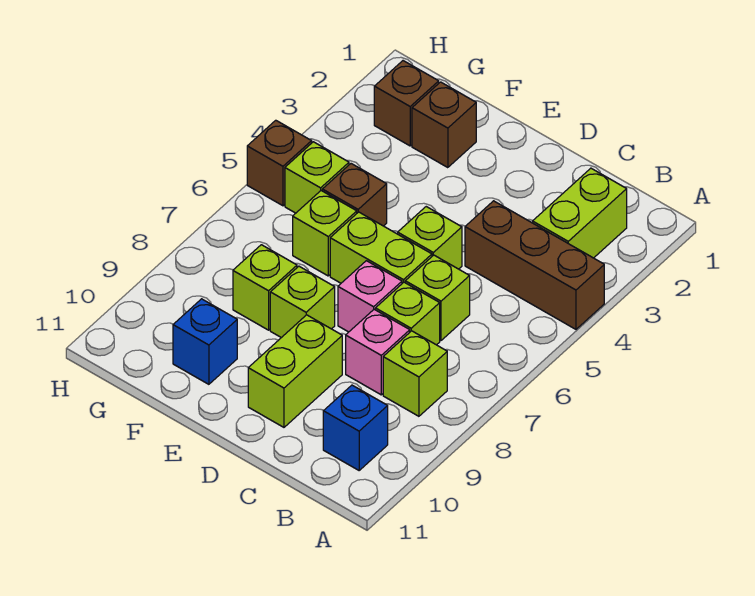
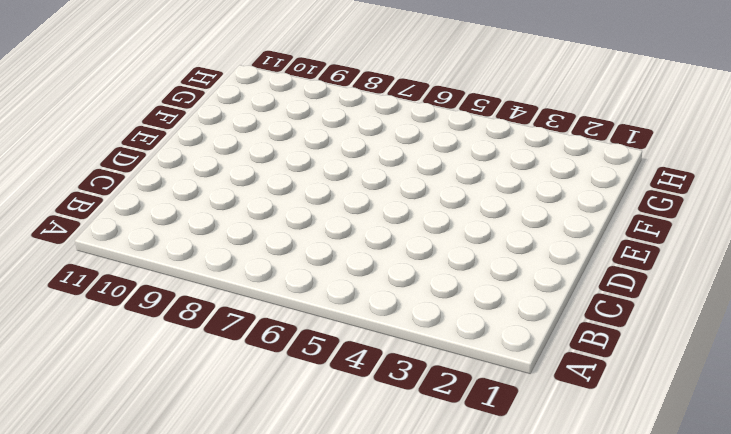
none -> brown 1x3 brick [465,201,604,329]
none -> lime 1x2 brick [533,168,627,258]
none -> lime 1x1 brick [383,331,447,416]

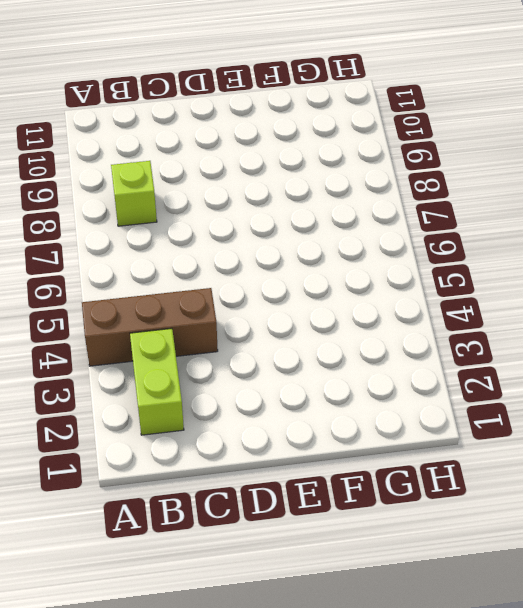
none -> blue 1x1 brick [323,385,388,470]
none -> lime 1x1 brick [405,255,470,340]
none -> lime 1x1 brick [375,282,440,345]

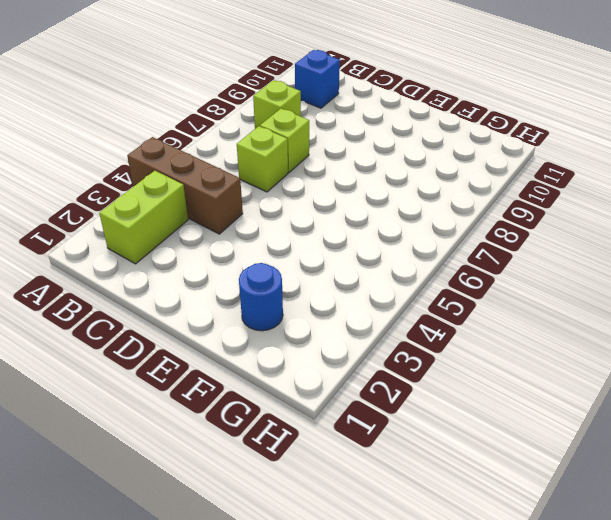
blue 1x1 round brick [239,263,283,331] -> brown 1x1 brick [412,82,476,168]
none -> pink 1x1 brick [346,309,410,395]
none -> lime 1x1 brick [398,207,462,269]
none -> lime 1x2 brick [330,212,432,283]

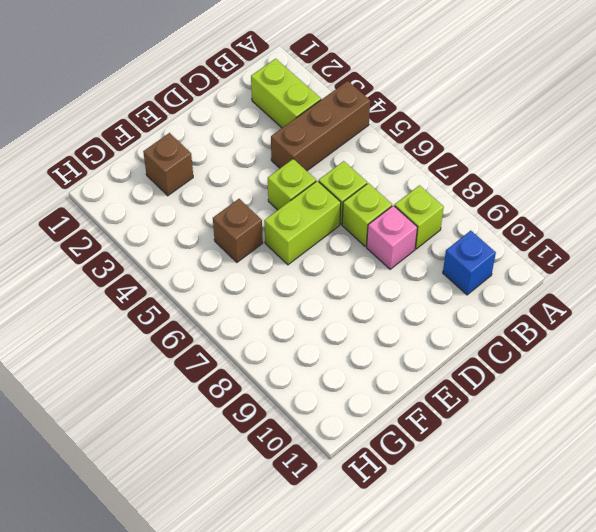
none -> pink 1x1 brick [338,261,402,332]
none -> lime 1x2 brick [248,315,342,427]
none -> lime 1x1 brick [270,266,335,338]

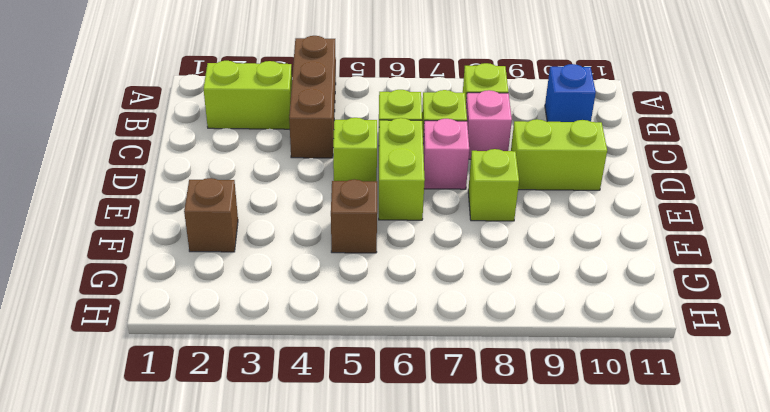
none -> lime 1x1 brick [293,191,357,276]
none -> lime 1x1 brick [233,245,297,330]
none -> blue 1x1 brick [173,299,237,384]

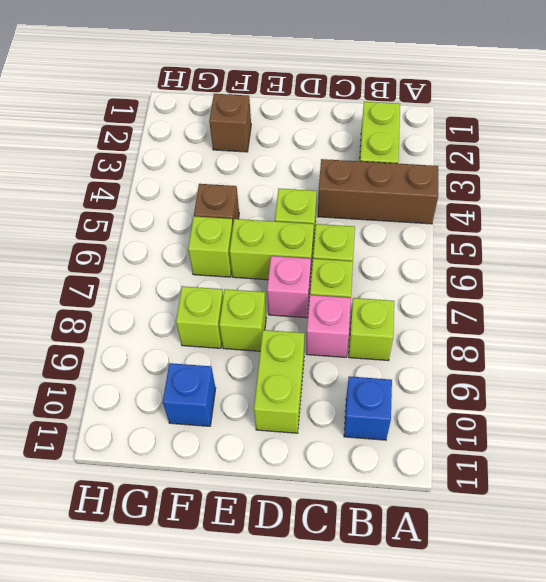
none -> brown 1x1 brick [374,61,439,146]
none -> lime 1x1 brick [285,142,349,213]
none -> brown 1x1 brick [247,120,312,206]

